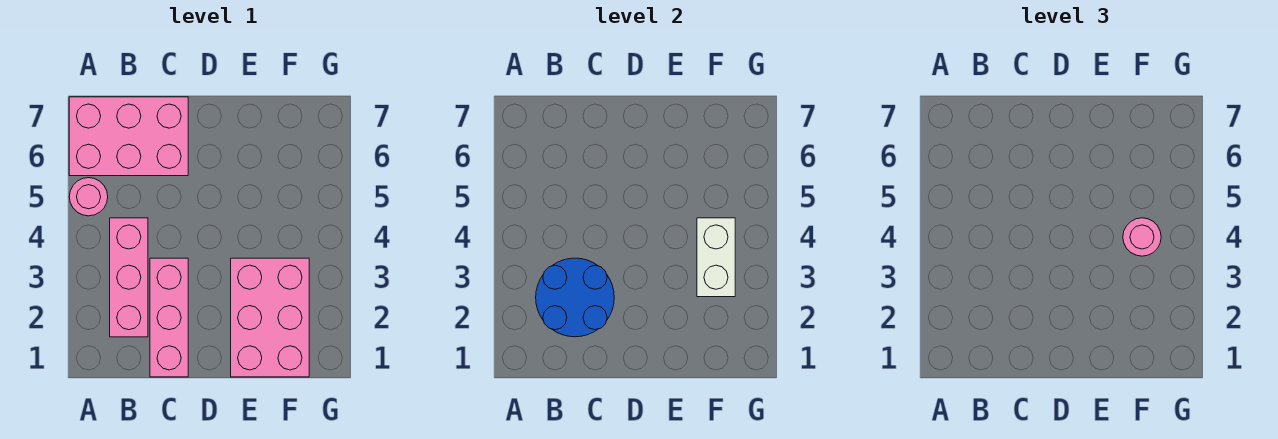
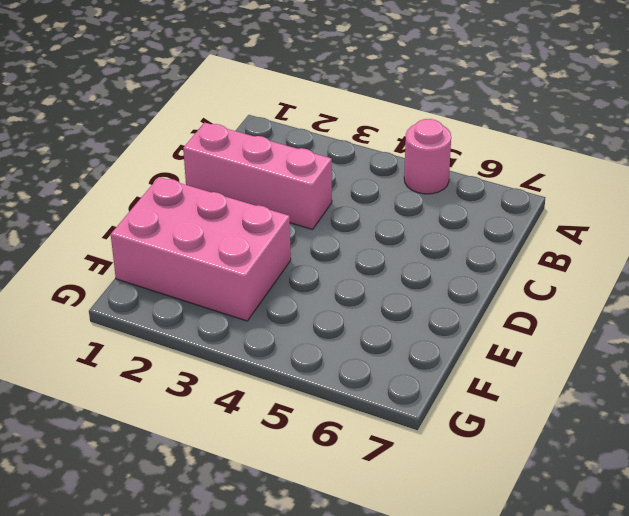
none -> pink 2x3 brick [69,97,188,176]
none -> pink 1x3 brick [110,218,148,337]

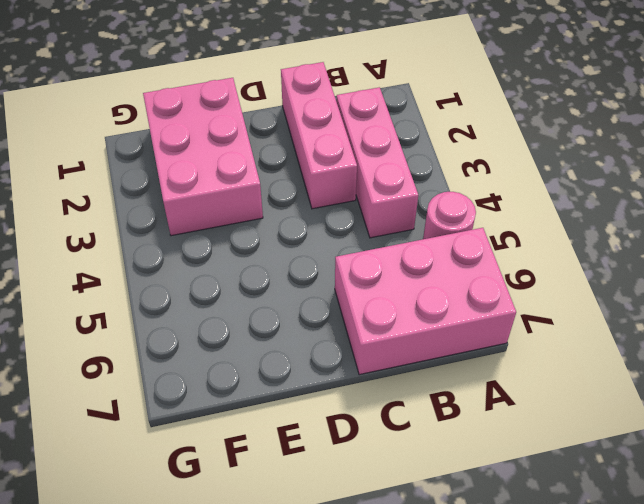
none -> blue 2x2 round brick [536,258,614,337]
none -> white 1x2 brick [697,218,735,297]

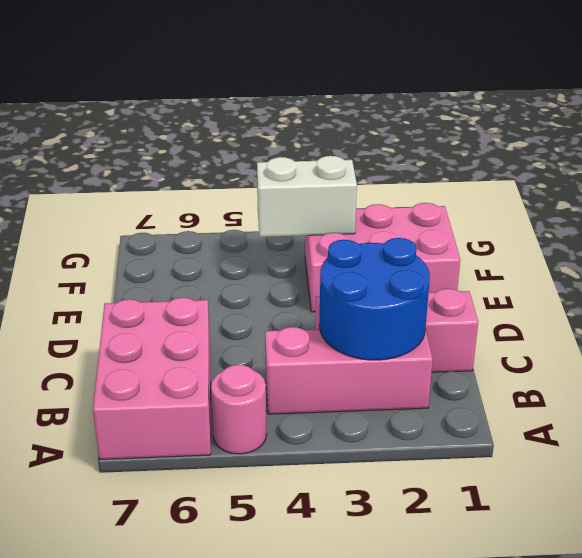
none -> pink 1x1 round brick [1123,218,1161,256]

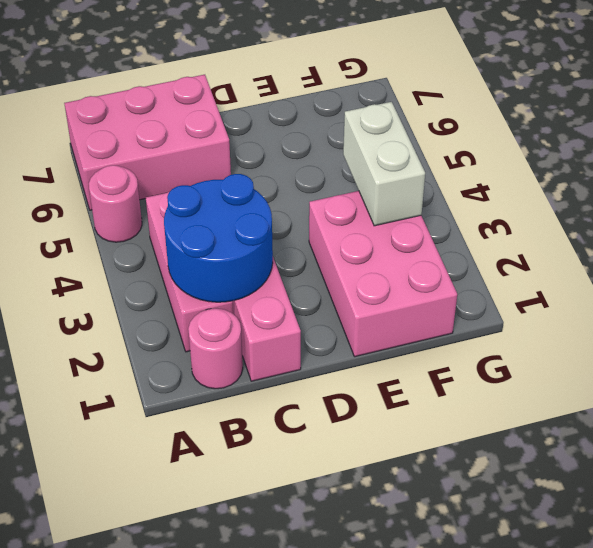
pink 1x1 round brick [188,308,243,389] -> pink 1x1 round brick moved to [1123,218,1161,256]

